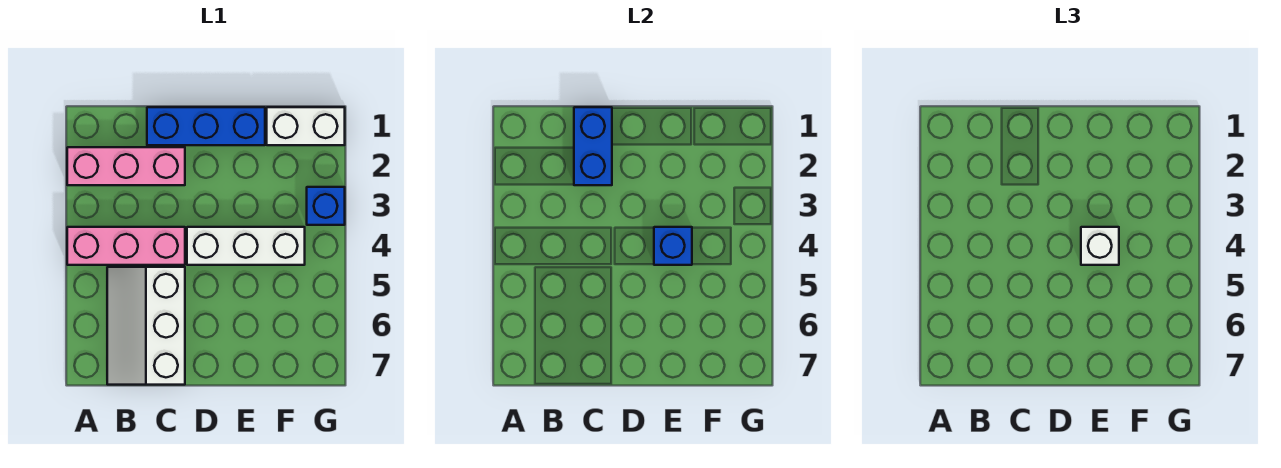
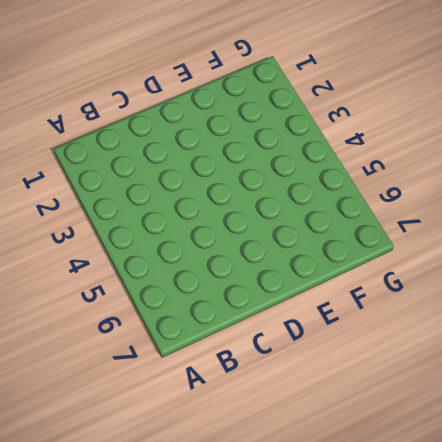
none -> pink 1x3 brick [67,147,185,185]
none -> pink 1x3 brick [67,227,185,265]

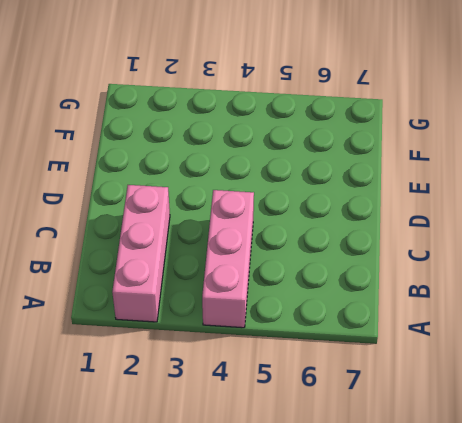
none -> white 2x3 slope [107,267,185,385]
none -> blue 1x3 brick [147,107,265,145]

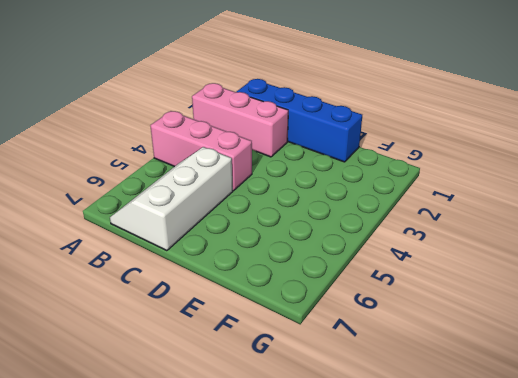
blue 1x4 brick [237,79,362,162] -> blue 1x3 brick [147,107,265,145]
none -> white 1x3 brick [187,227,305,265]
none -> white 1x2 brick [267,107,345,145]

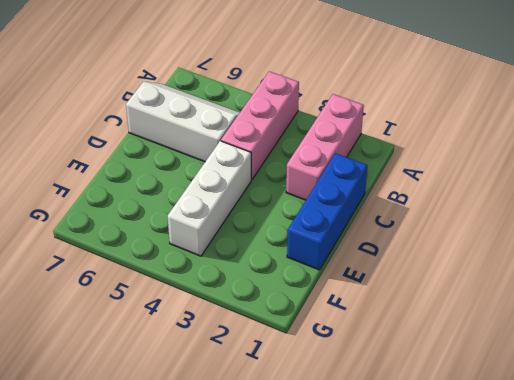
none -> white 1x2 brick [267,107,345,145]
none -> blue 1x1 brick [307,187,345,225]

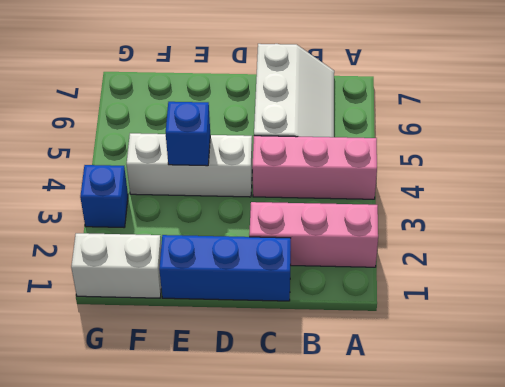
none -> blue 1x2 brick [574,107,612,185]
none -> white 1x1 brick [1081,227,1119,265]

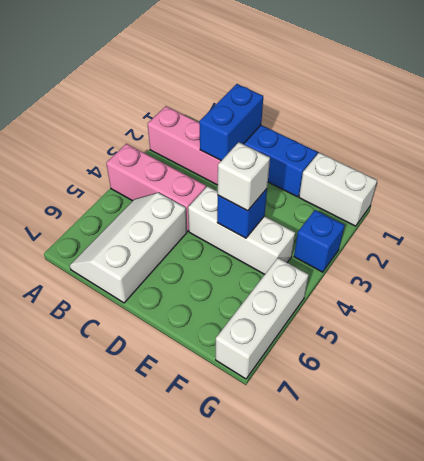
white 1x3 brick [216,258,309,379] -> none

